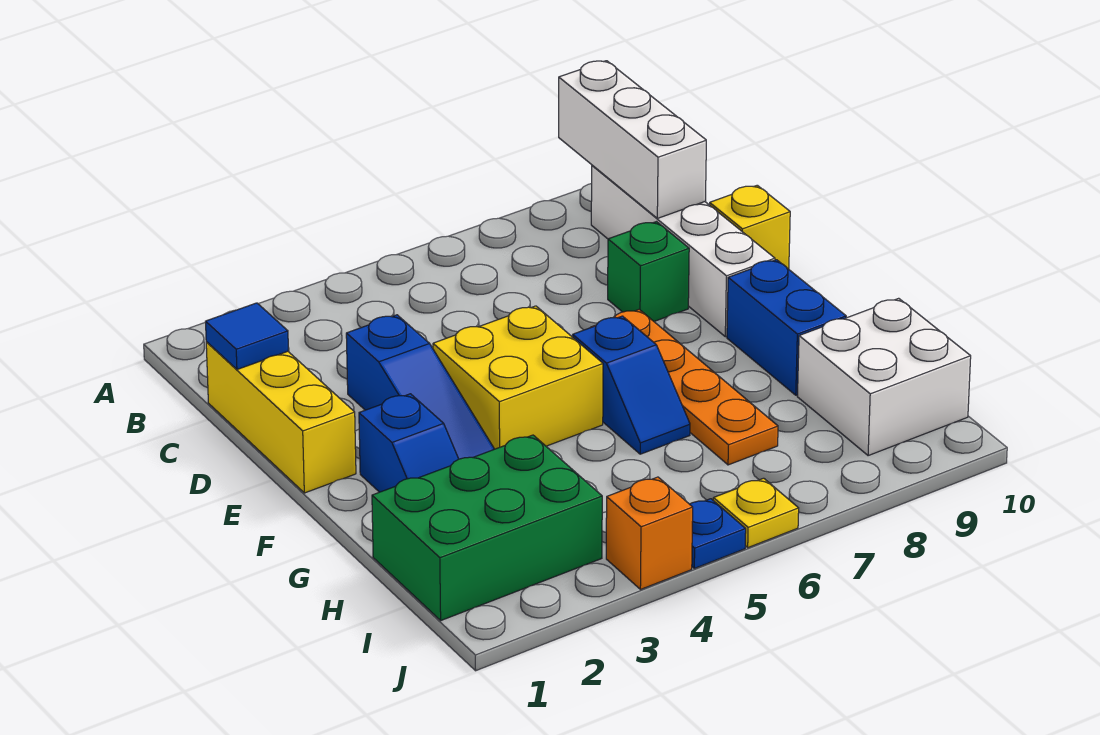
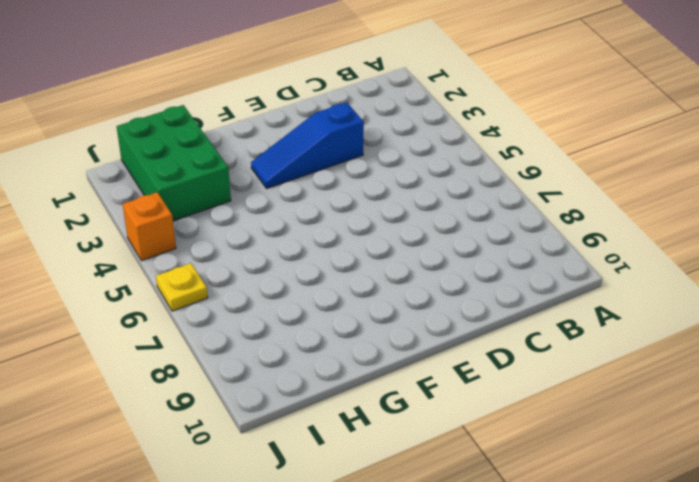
none -> white 1x4 brick [591,165,775,337]
none -> yellow 1x3 brick [206,342,356,493]
none -> green 1x1 brick [608,222,689,321]

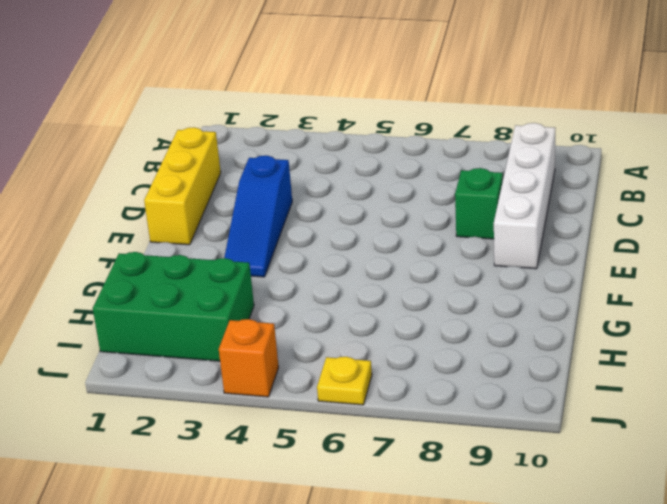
none -> yellow 1x1 brick [710,185,790,269]
none -> yellow 2x2 brick [433,306,603,449]
none -> orange 1x4 plate [592,309,778,465]

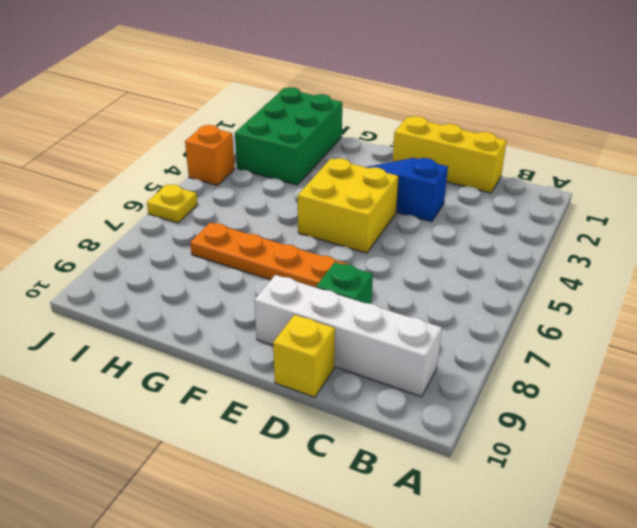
none -> blue 1x2 slope [359,394,458,492]
none -> blue 1x2 slope [573,316,690,454]
none -> blue 1x2 brick [727,260,846,395]

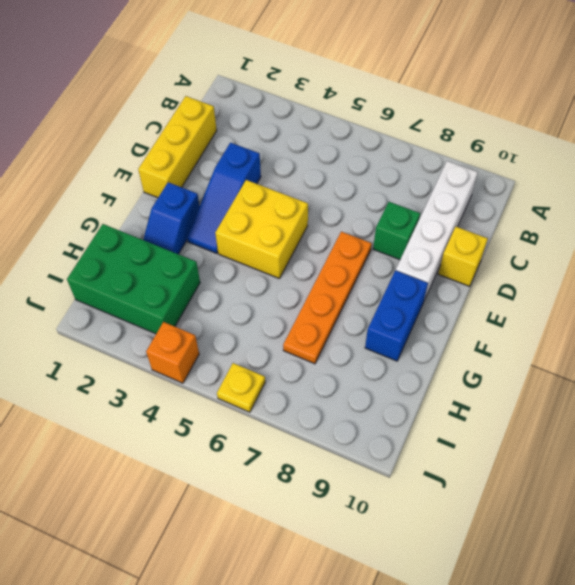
none -> blue 1x2 slope [573,316,690,454]
none -> white 2x2 brick [797,298,971,456]
none -> blue 1x1 plate [690,499,746,568]

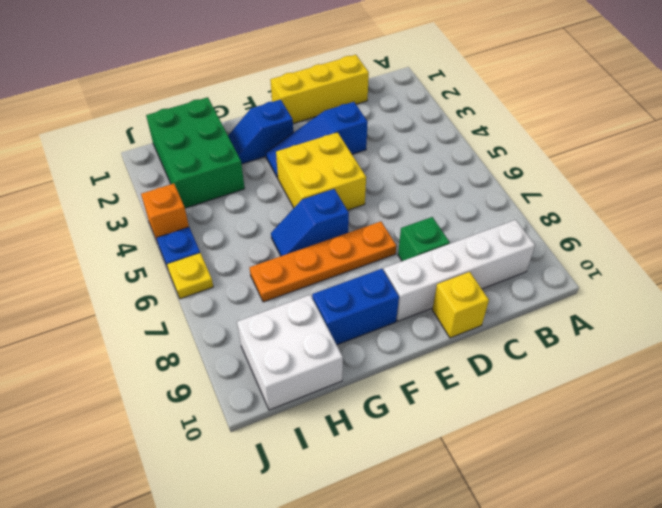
none -> white 1x3 brick [559,61,706,218]
none -> blue 1x1 tile [206,303,288,369]

